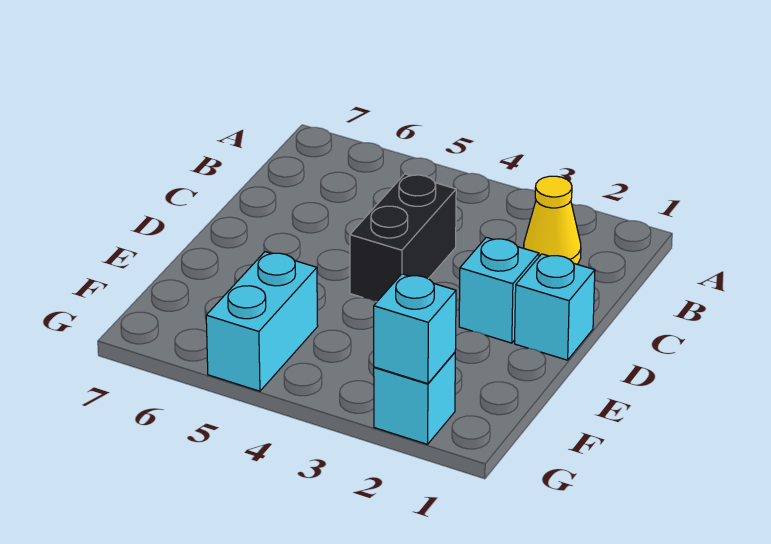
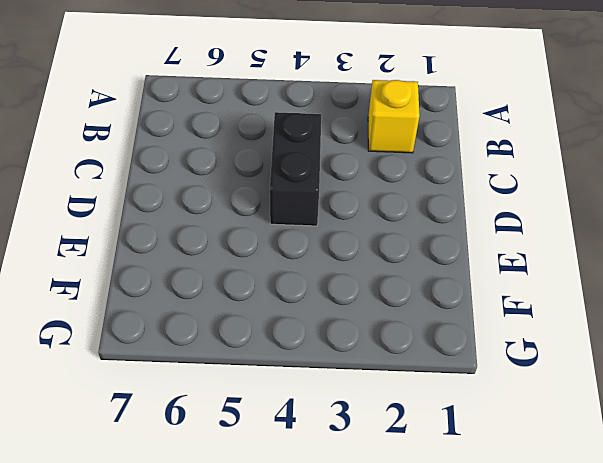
yellow 1x1 brick [368,80,420,153] -> yellow 1x1 cone [524,176,581,264]
none -> cyan 1x1 brick [515,254,595,360]
none -> cyan 1x1 brick [459,237,539,343]

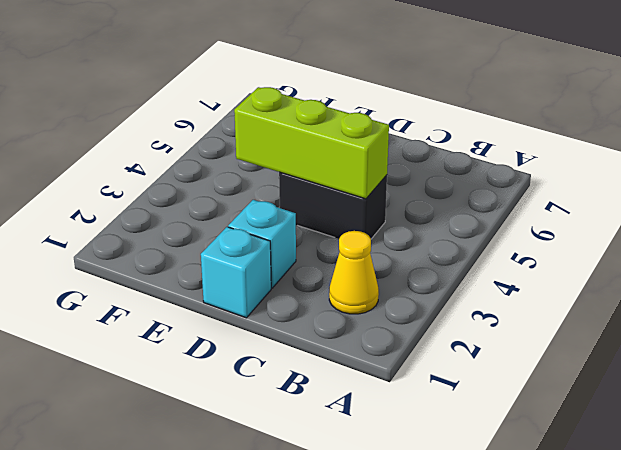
lime 1x3 brick [234,87,389,199] -> none
none -> cyan 1x2 brick [206,252,318,391]
none -> cyan 1x1 brick [374,352,455,444]

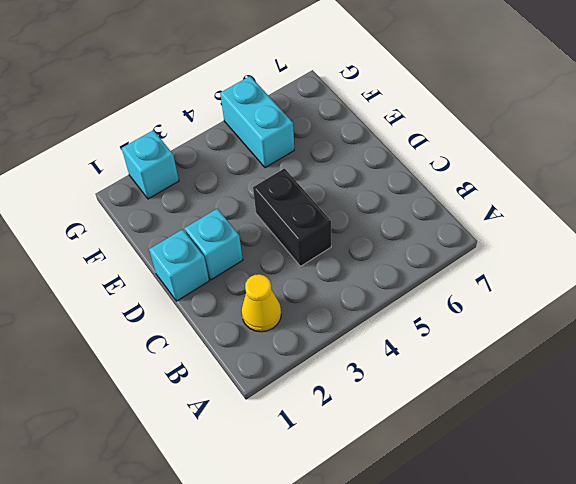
none -> cyan 1x1 brick [374,274,456,384]

